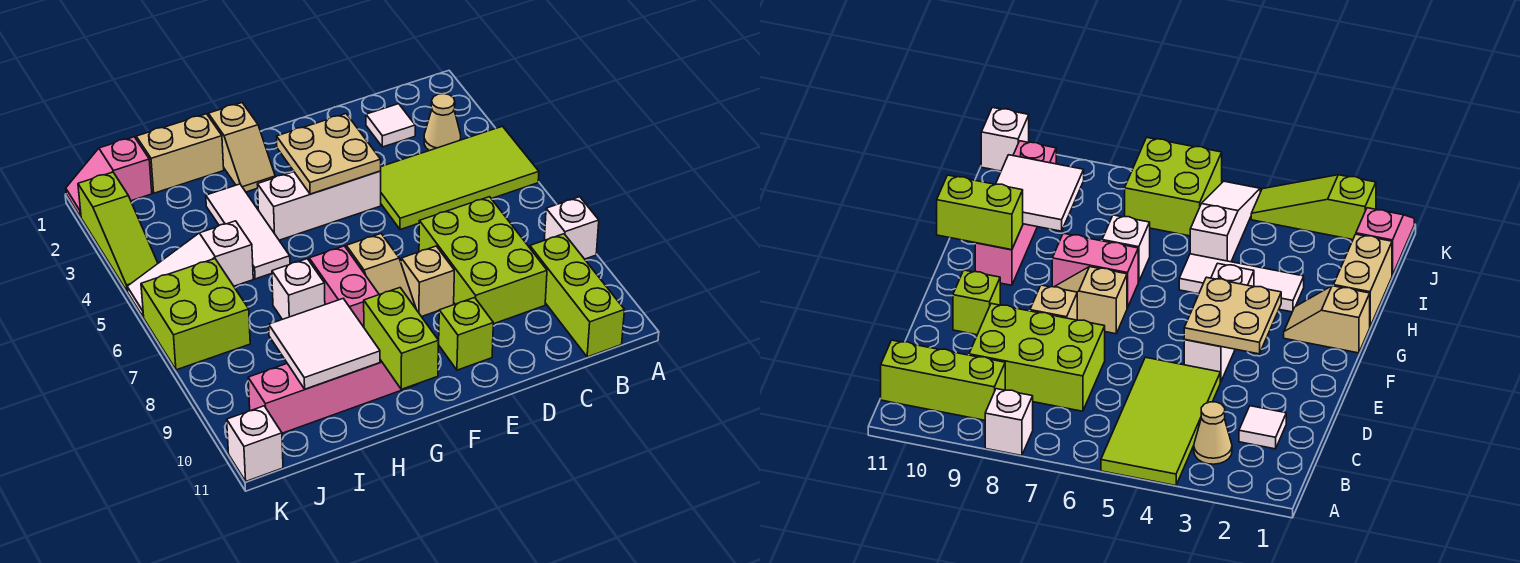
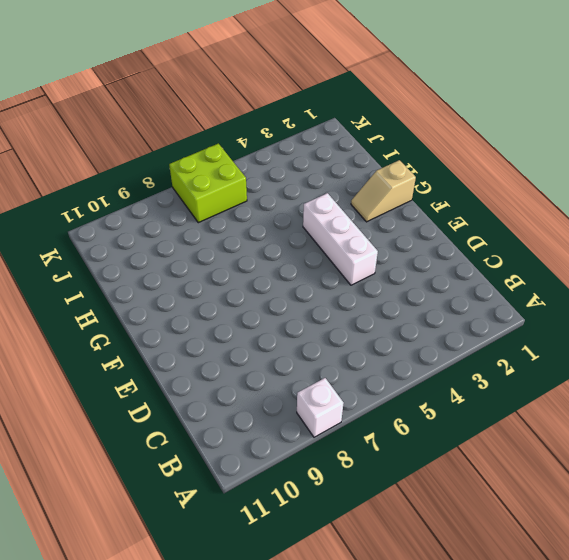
none -> lime 2x4 tile [381,126,539,230]
none -> tan 1x1 cone [424,94,461,151]
none -> lime 1x3 brick [530,234,624,357]

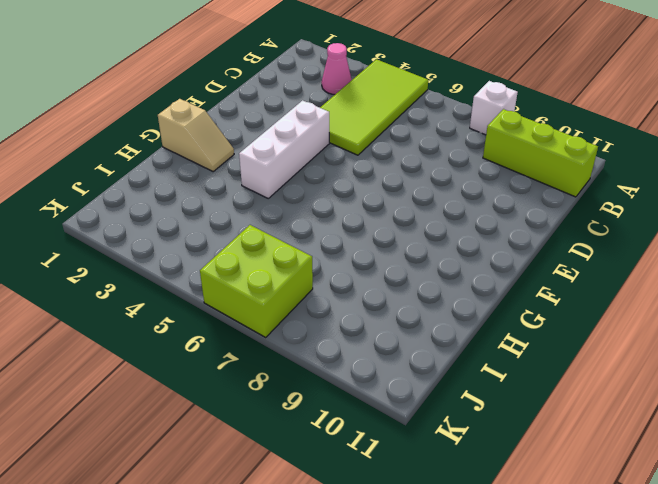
pink 1x1 cone [322,43,352,95] -> tan 1x1 cone [424,94,461,151]
none -> white 1x1 tile [366,104,415,147]
none -> lime 2x3 brick [419,197,547,324]
none -> tan 1x1 brick [401,246,454,317]

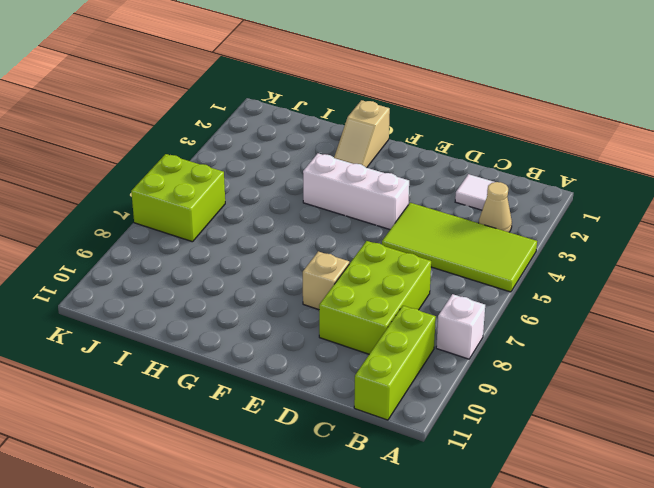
none -> lime 1x1 brick [439,298,493,370]
none -> tan 1x2 slope [346,234,416,308]
none -> pink 1x2 brick [309,246,379,327]

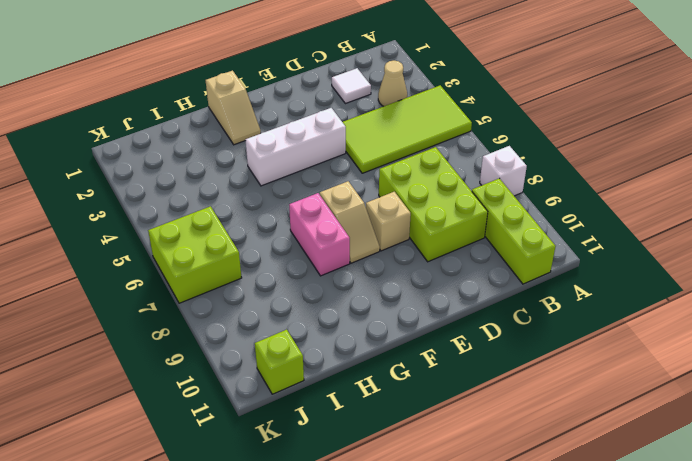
lime 1x1 brick [255,330,304,394] -> lime 1x1 brick moved to [439,298,493,370]
none -> pink 1x4 brick [248,360,417,433]
none -> tan 1x2 brick [136,114,224,193]
none -> white 1x3 tile [206,184,290,279]

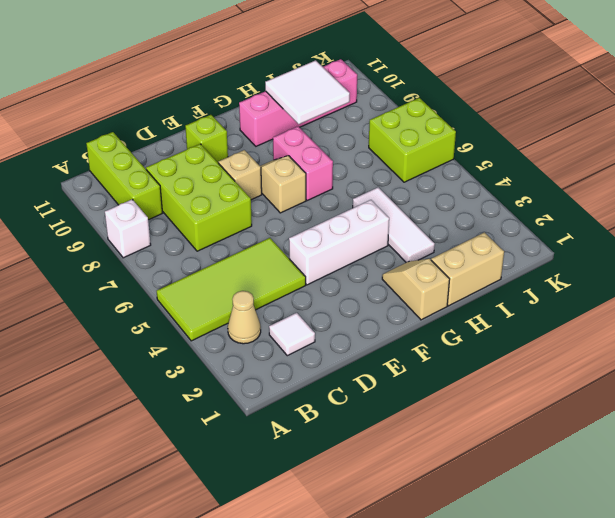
none -> white 1x1 brick [272,259,325,319]
none -> white 1x3 slope [127,221,253,317]
none -> pink 1x2 slope [66,137,152,217]

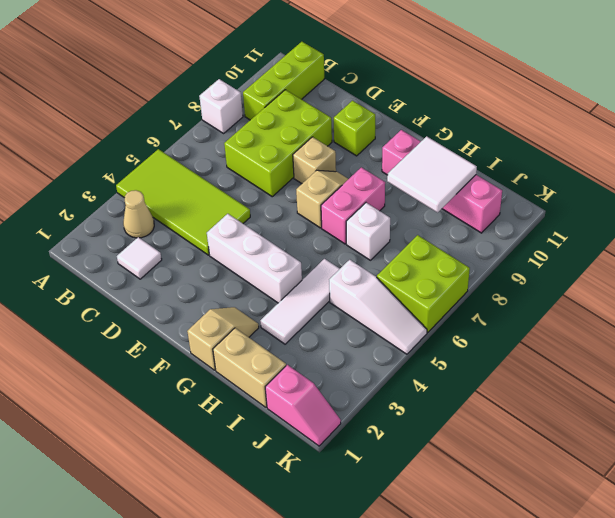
none -> lime 1x3 slope [78,172,158,291]
none -> white 1x1 brick [227,406,283,481]
none -> tan 2x2 plate [277,114,381,194]

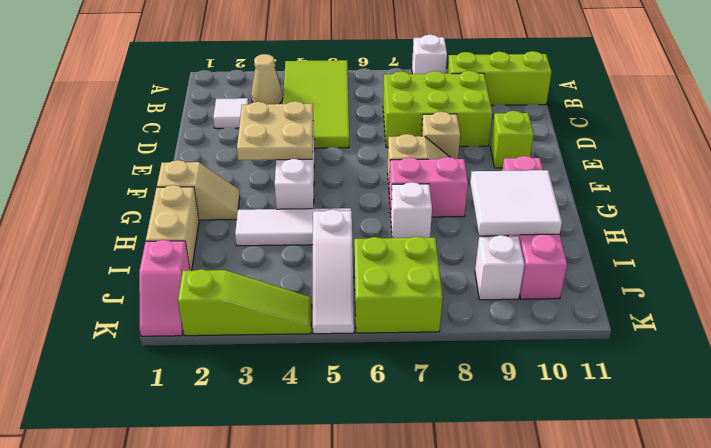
white 1x1 brick [475,235,524,300] -> white 1x1 brick moved to [227,406,283,481]
none -> lime 1x2 brick [364,288,439,389]

